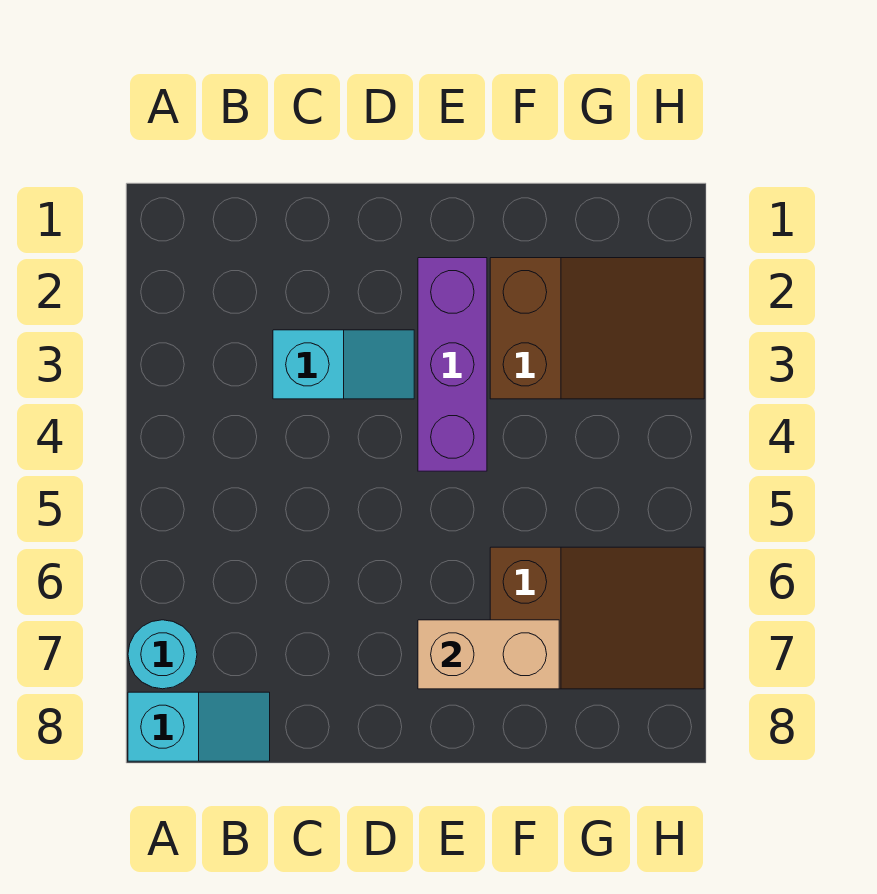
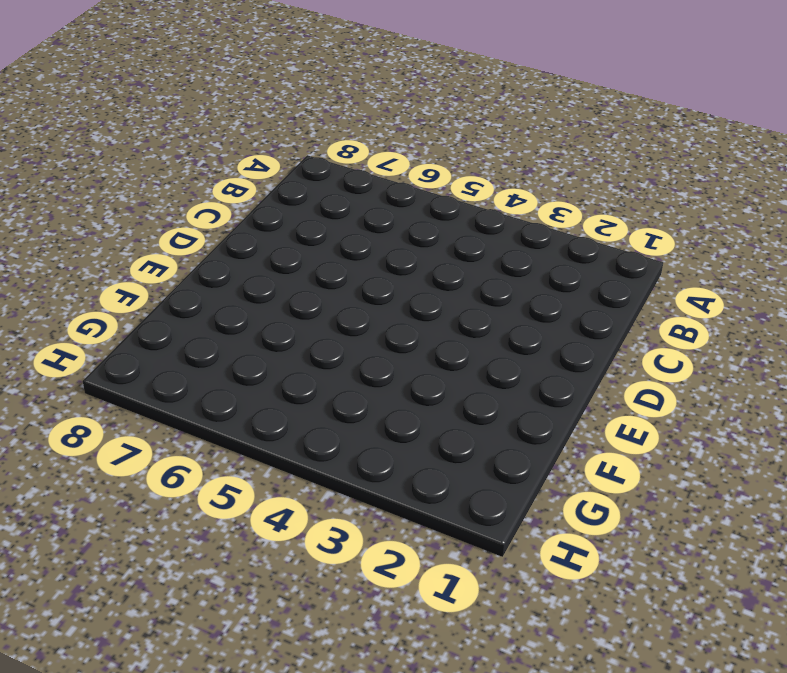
none -> cyan 1x1 round brick [128,620,197,689]
none -> cyan 1x2 slope [128,692,270,761]

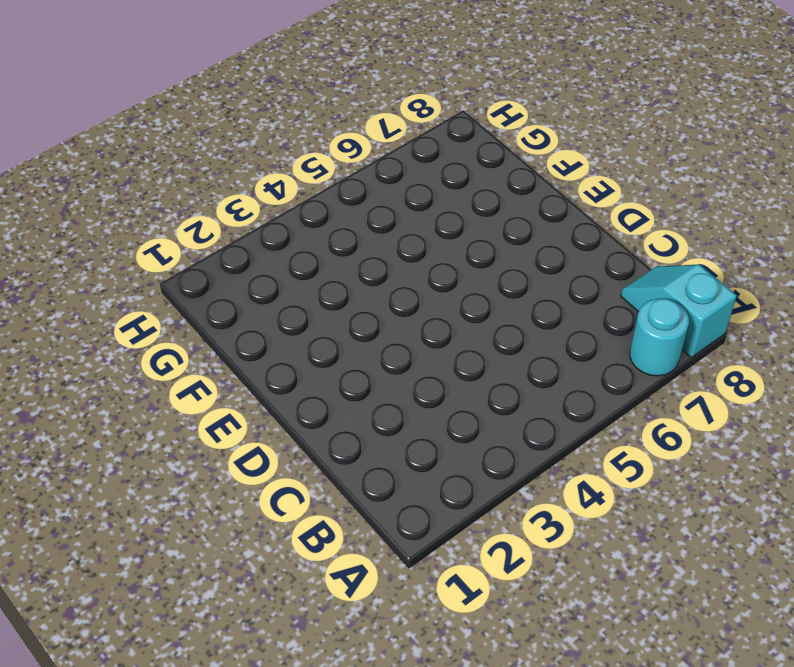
none -> cyan 1x2 slope [273,330,414,399]
none -> purple 1x3 brick [418,258,487,471]

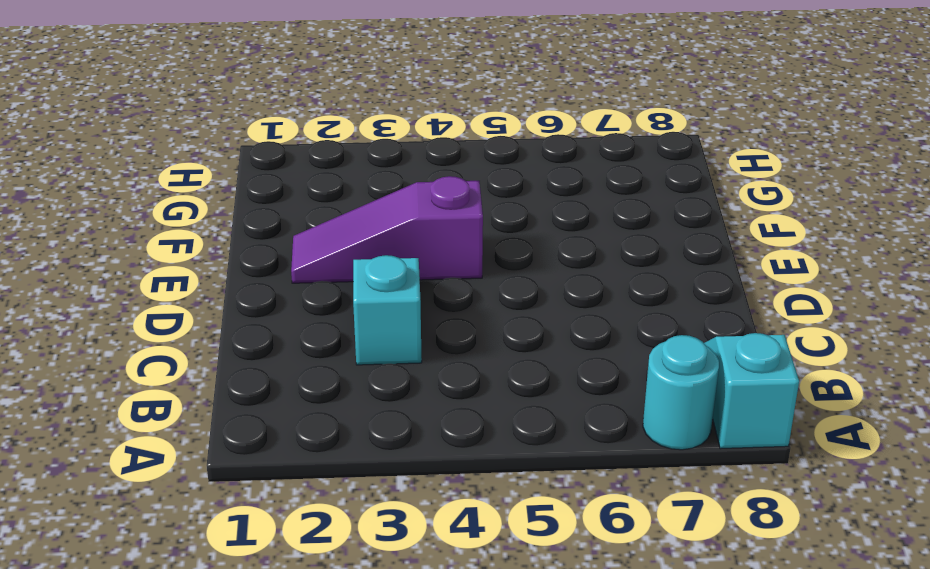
purple 1x3 slope [291,176,483,283] -> purple 1x3 brick [418,258,487,471]
none -> brown 2x3 slope [490,258,704,399]
none -> brown 2x3 slope [490,547,704,689]

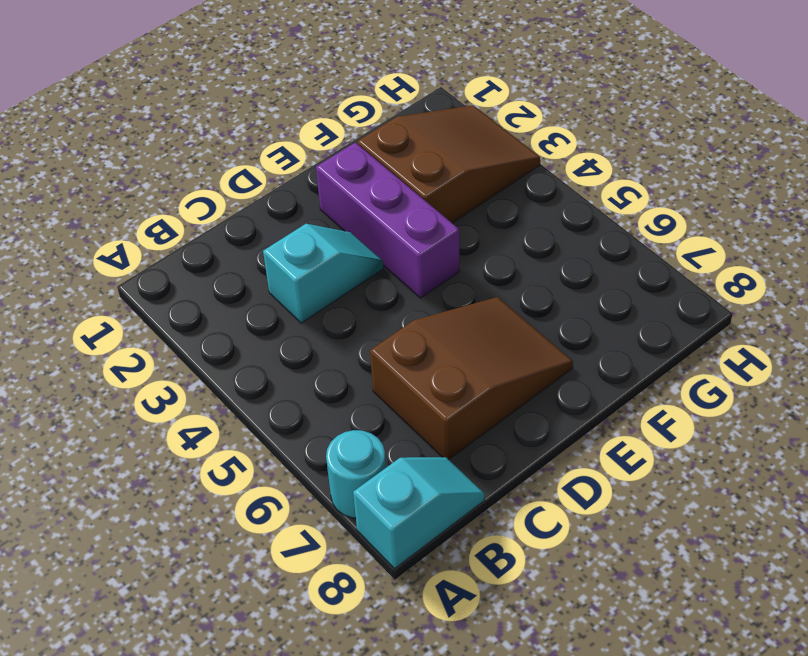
brown 2x3 slope [370,297,573,460] -> brown 2x3 slope moved to [490,547,704,689]
none -> tan 1x2 brick [418,620,559,689]

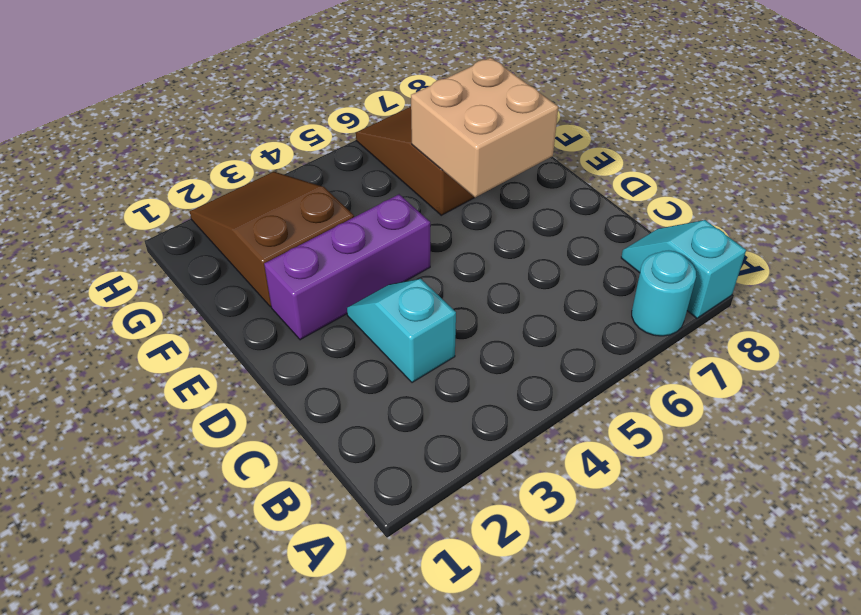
tan 2x2 brick [411,58,558,197] -> tan 1x2 brick [418,620,559,689]

